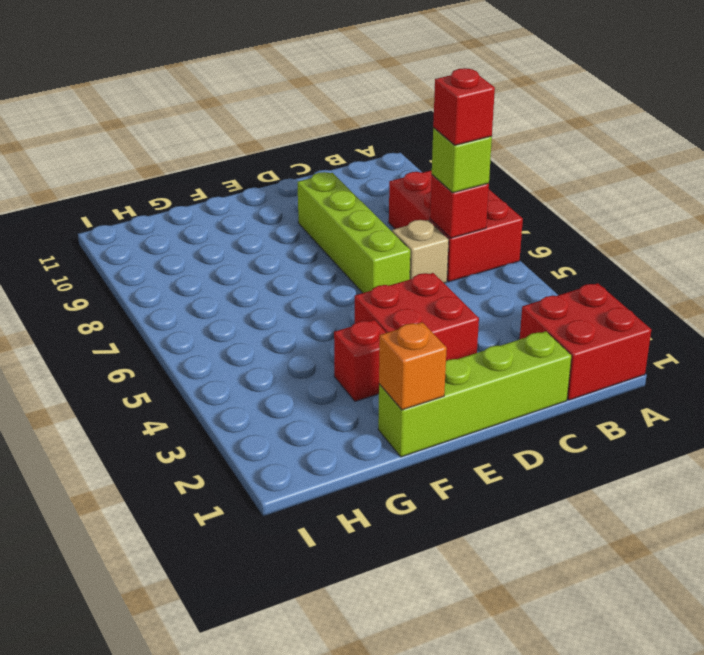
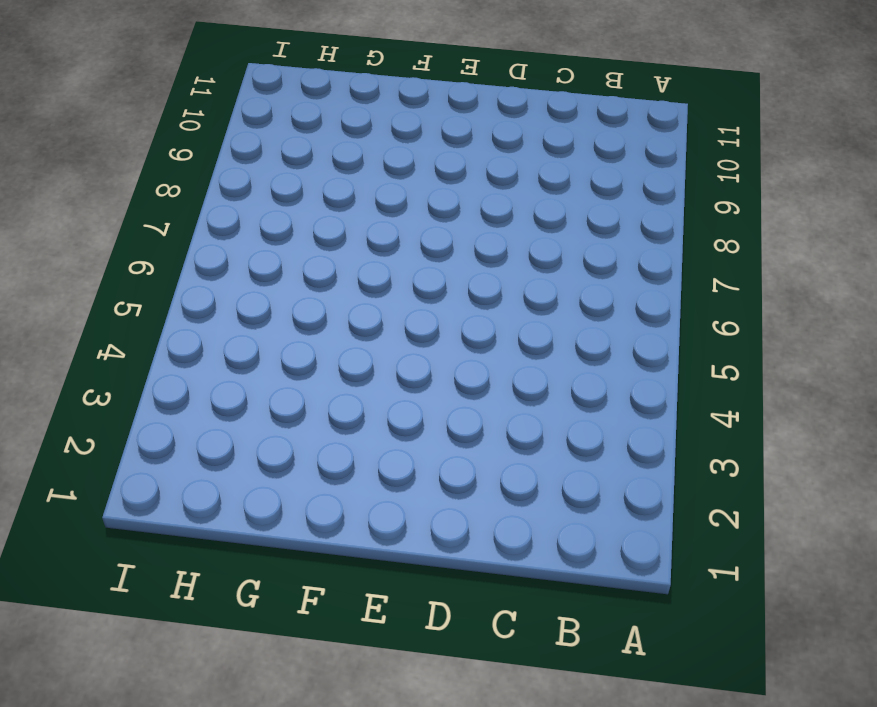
none -> red 2x2 brick [520,283,651,400]
none -> red 2x3 brick [389,170,523,282]

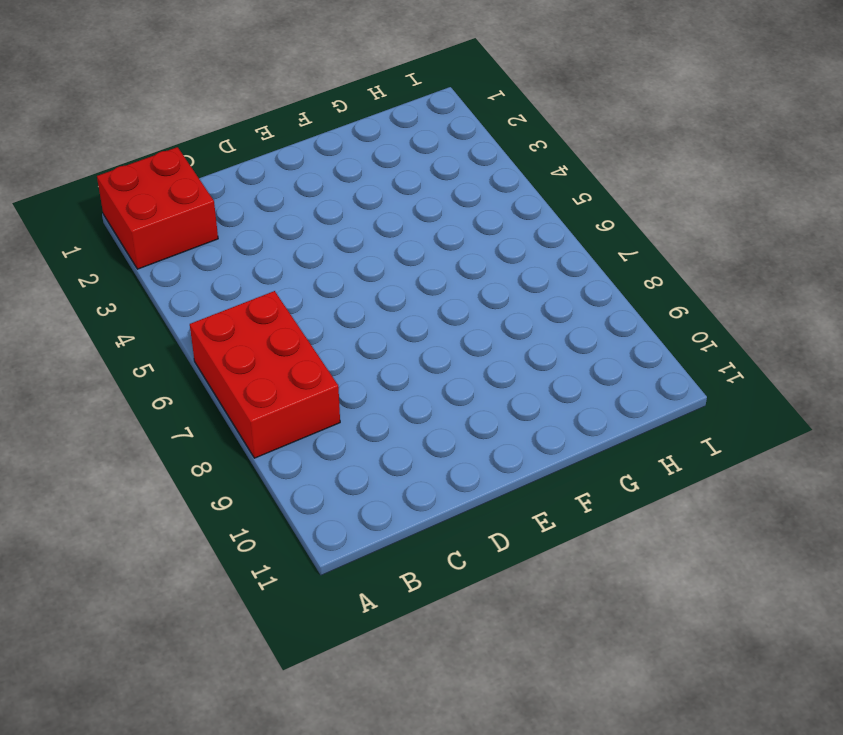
none -> lime 1x4 brick [378,331,572,457]
none -> tan 1x1 brick [392,220,449,283]

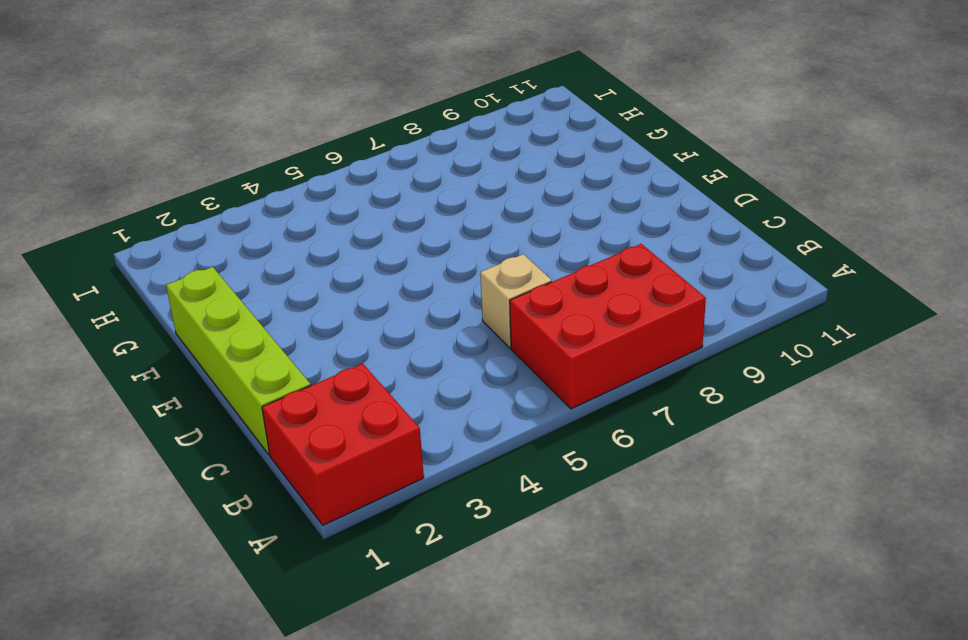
none -> red 2x2 brick [355,273,479,361]
none -> lime 1x4 brick [297,172,410,293]

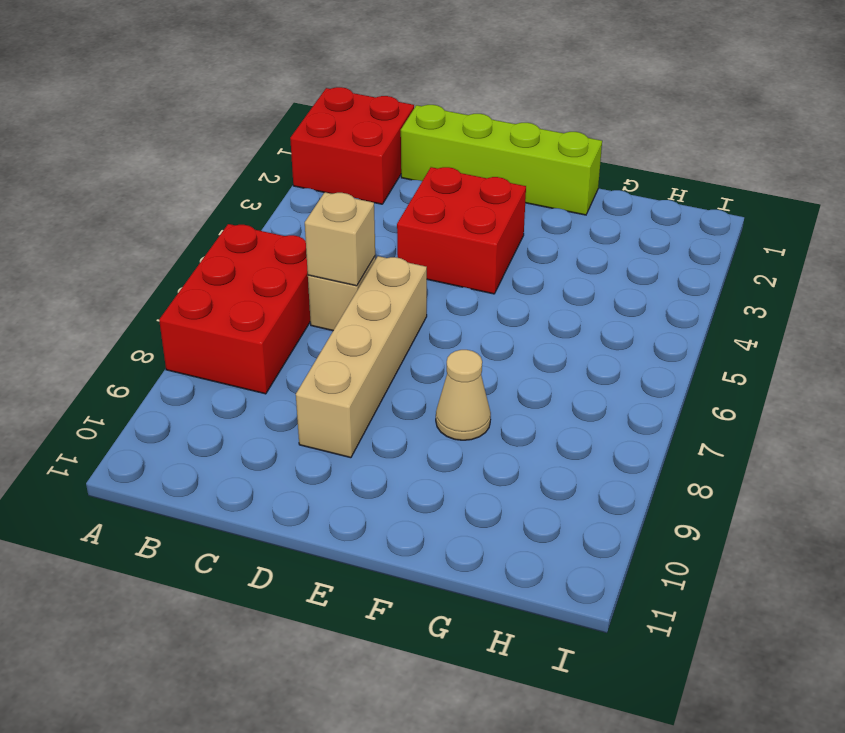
tan 1x1 brick [305,192,375,286] -> none
tan 1x4 brick [296,256,427,458] -> lime 1x4 brick [297,172,410,293]
tan 1x1 cone [436,350,491,440] -> none
none -> red 1x1 brick [334,320,386,401]
none -> red 1x1 brick [430,175,489,238]

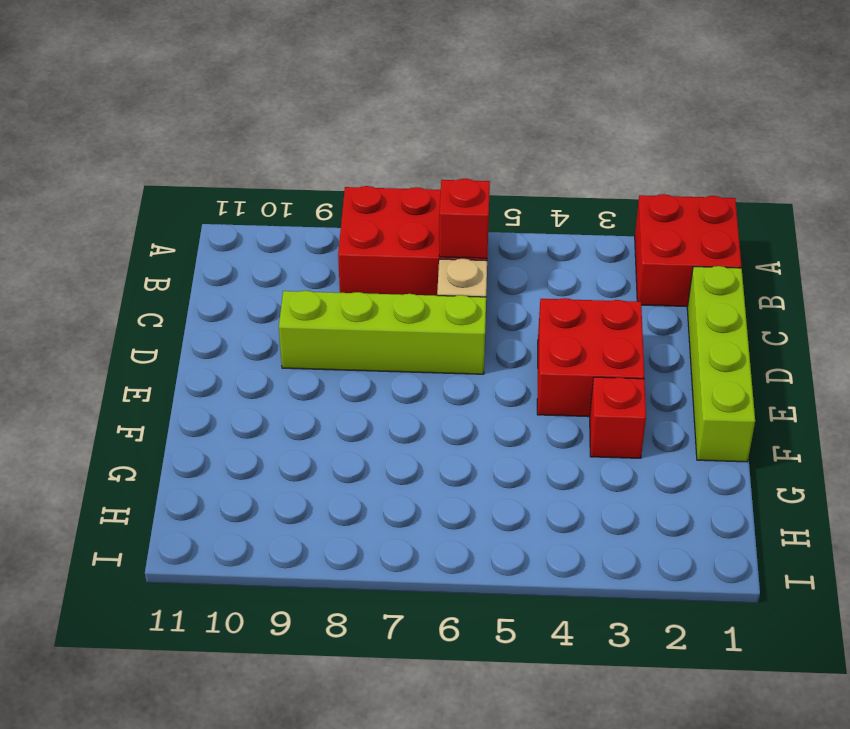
none -> orange 1x1 brick [379,322,447,410]
none -> lime 1x1 brick [432,128,492,193]

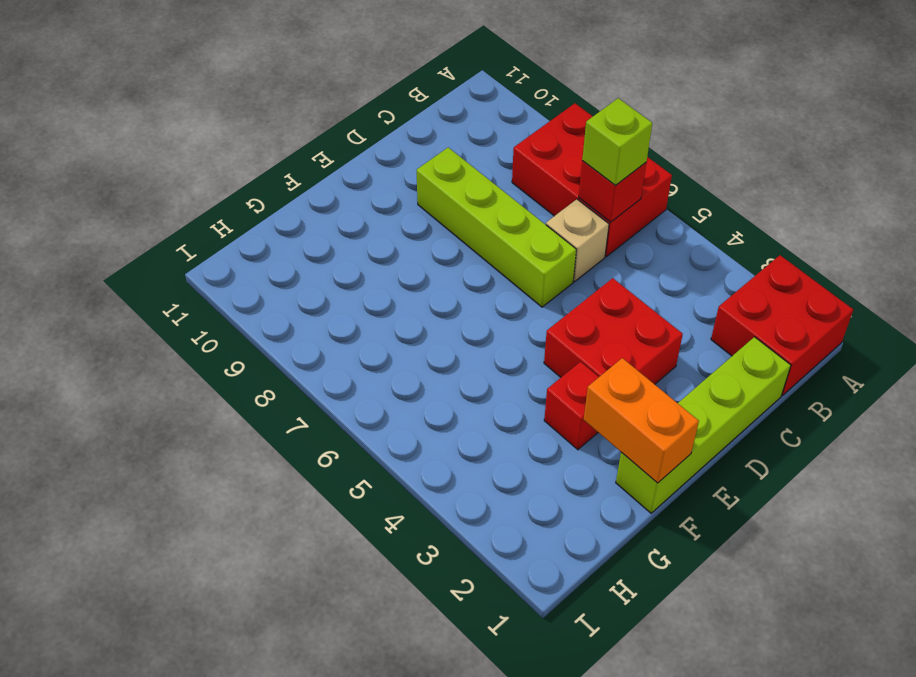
orange 1x2 brick [584,358,699,483] -> orange 1x1 brick [379,322,447,410]
none -> red 1x1 brick [433,68,495,145]

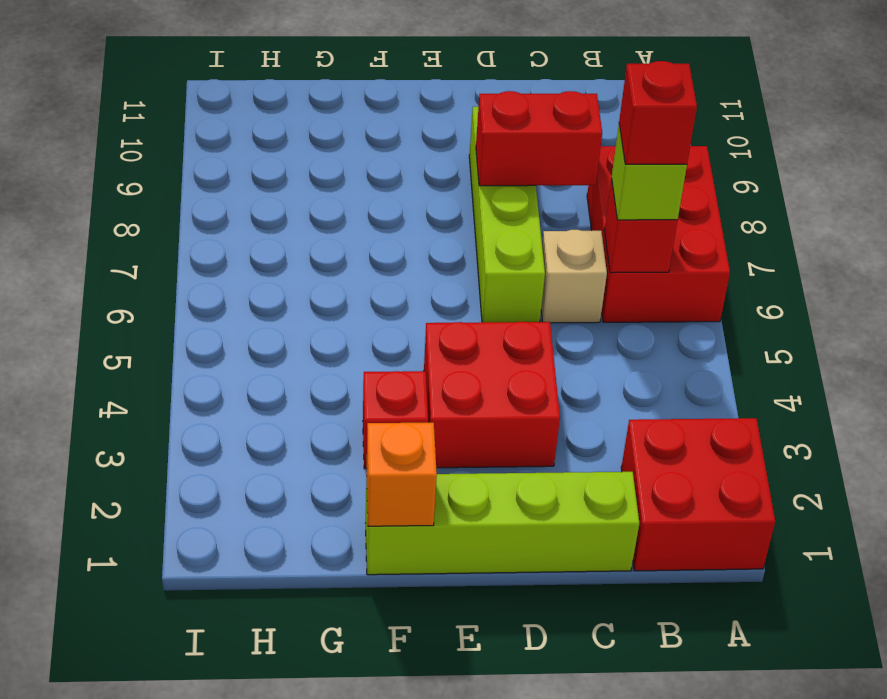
red 1x2 brick [476,91,602,186] -> none

